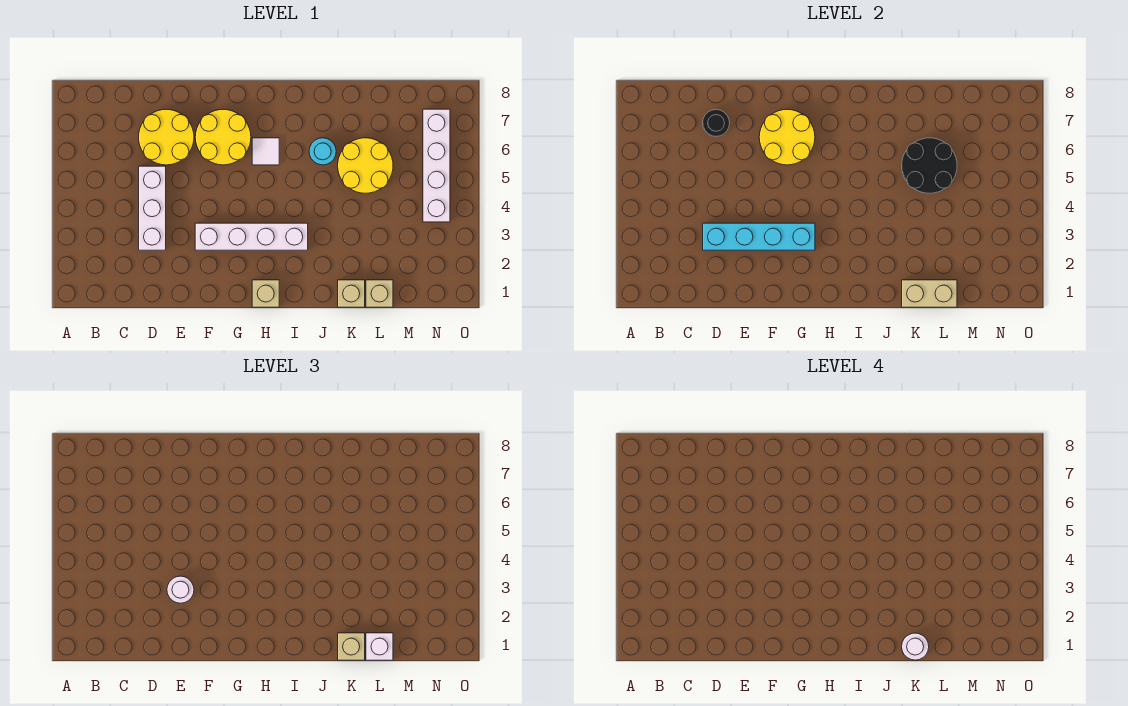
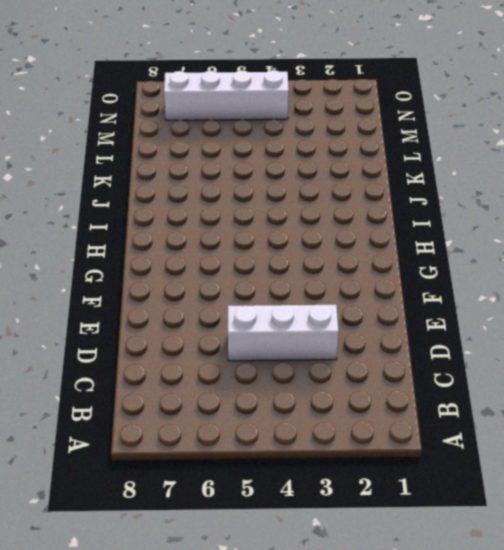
none -> yellow 2x2 round brick [139,109,194,165]
none -> white 1x4 brick [195,223,308,250]
none -> yellow 2x2 round brick [195,109,251,165]

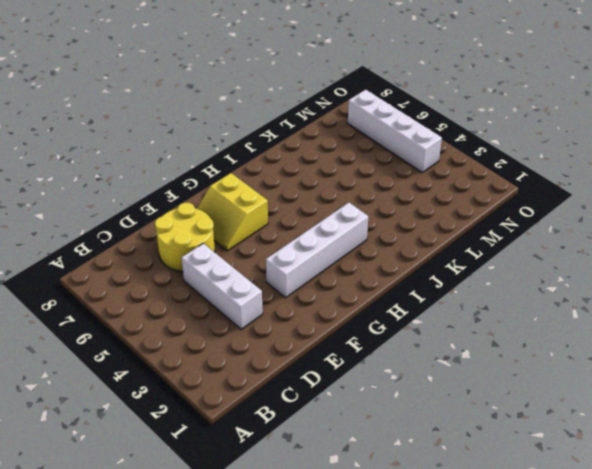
yellow 2x2 slope [197,173,268,251] -> yellow 2x2 round brick [195,109,251,165]
none -> tan 1x1 brick [252,280,279,307]
none -> white 1x1 tile [252,138,279,165]
none -> cyan 1x1 round brick [309,138,336,165]

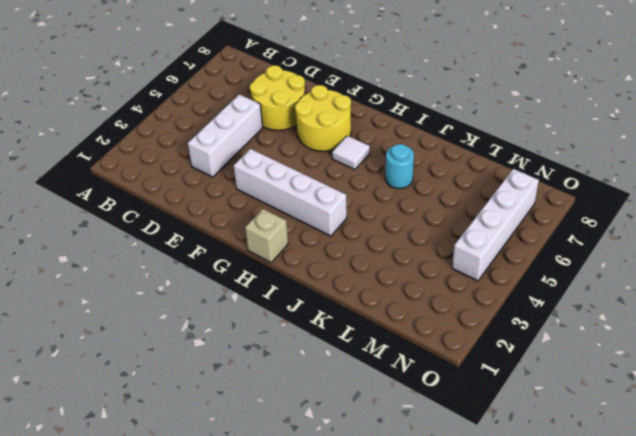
none -> tan 1x1 brick [338,280,365,307]
none -> yellow 2x2 round brick [338,138,393,193]
none -> tan 1x1 brick [366,280,393,307]

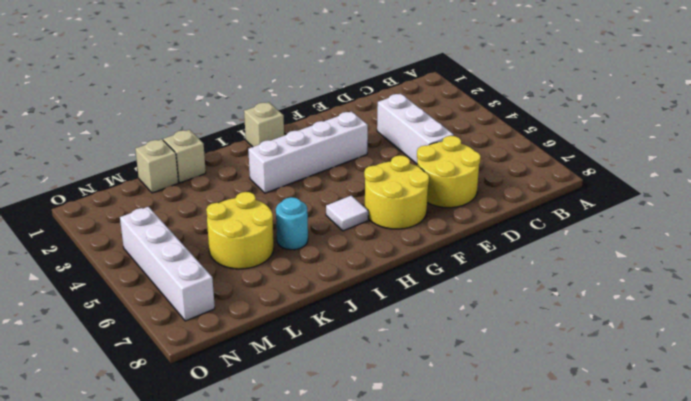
none -> cyan 1x4 brick [703,223,815,250]
none -> black 1x1 round brick [703,110,730,136]
none -> yellow 2x2 round brick [759,109,815,165]

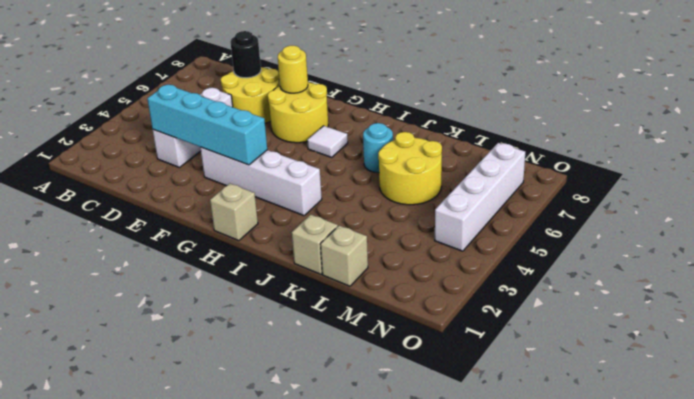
yellow 1x1 round brick [278,46,308,93] -> yellow 2x2 round brick [759,109,815,165]
none -> tan 1x2 brick [902,280,957,307]
none -> black 2x2 round brick [902,138,957,193]
none -> white 1x1 round brick [167,576,194,603]

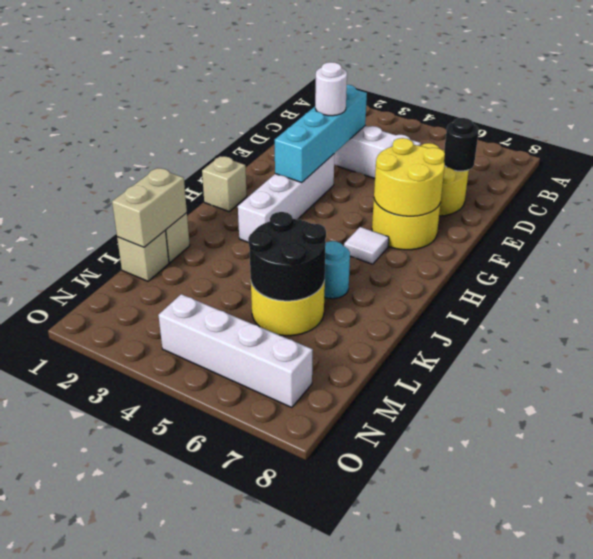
none -> tan 1x1 brick [338,633,365,660]
none -> white 1x1 brick [366,633,393,660]
none -> white 1x1 round brick [902,633,929,660]

